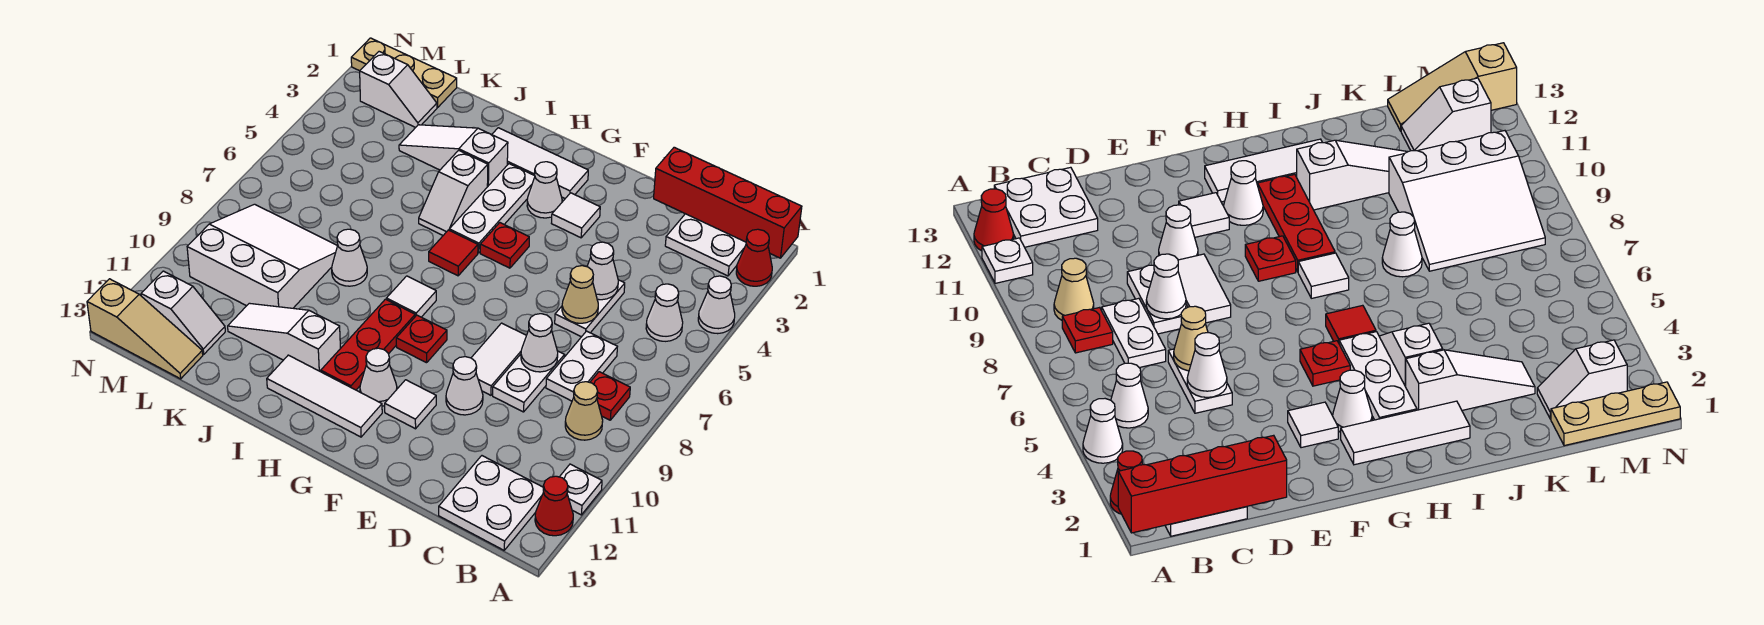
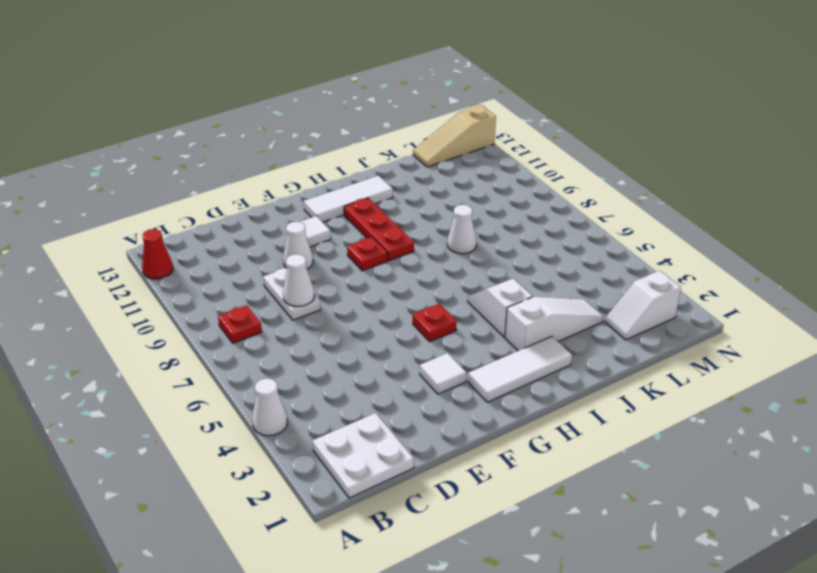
none -> red 1x1 cone [736,229,772,286]
none -> white 1x1 plate [560,464,602,515]
none -> white 1x1 cone [646,284,683,341]
none -> tan 1x1 cone [565,382,603,440]

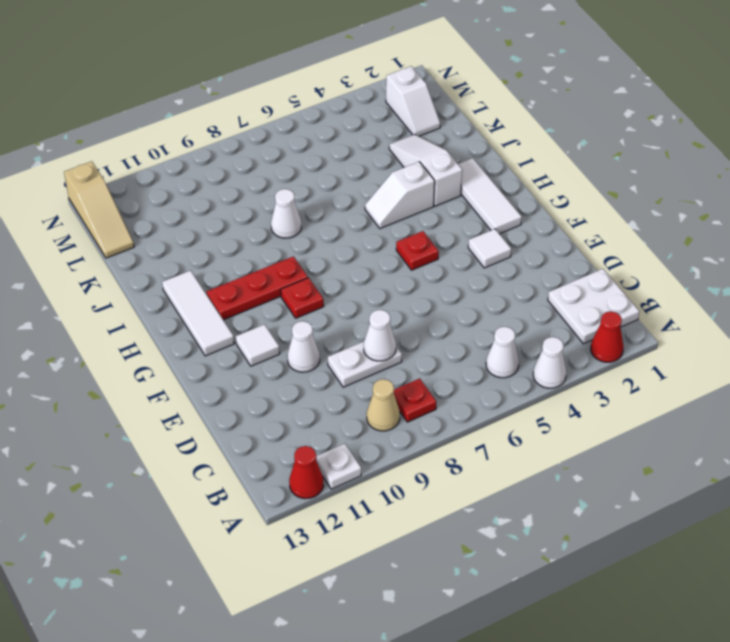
none -> white 2x2 plate [439,456,544,550]
none -> white 1x2 plate [546,331,617,401]
none -> white 1x2 plate [555,280,625,337]
none -> white 1x2 tile [471,323,526,395]

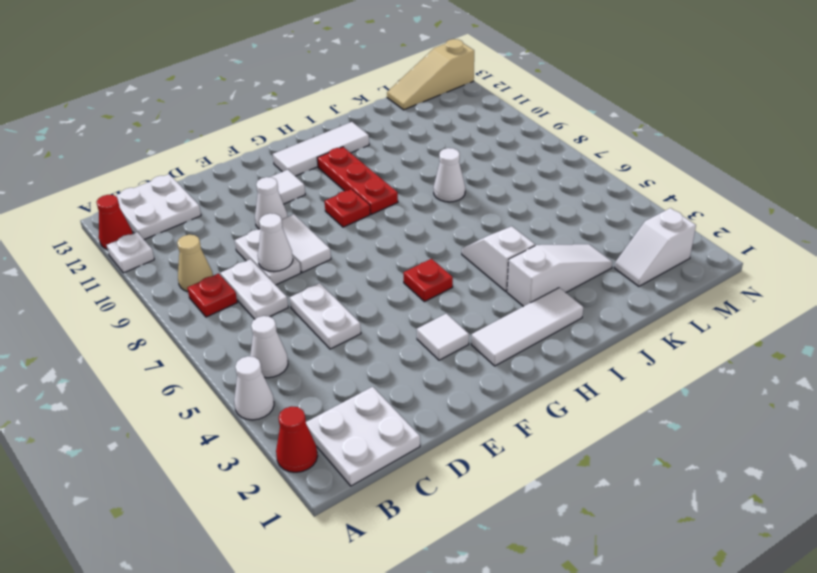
none -> white 1x1 cone [527,162,562,218]
none -> white 1x1 cone [360,348,397,406]
none -> white 1x3 plate [449,164,535,253]
none -> red 1x1 tile [429,230,478,276]

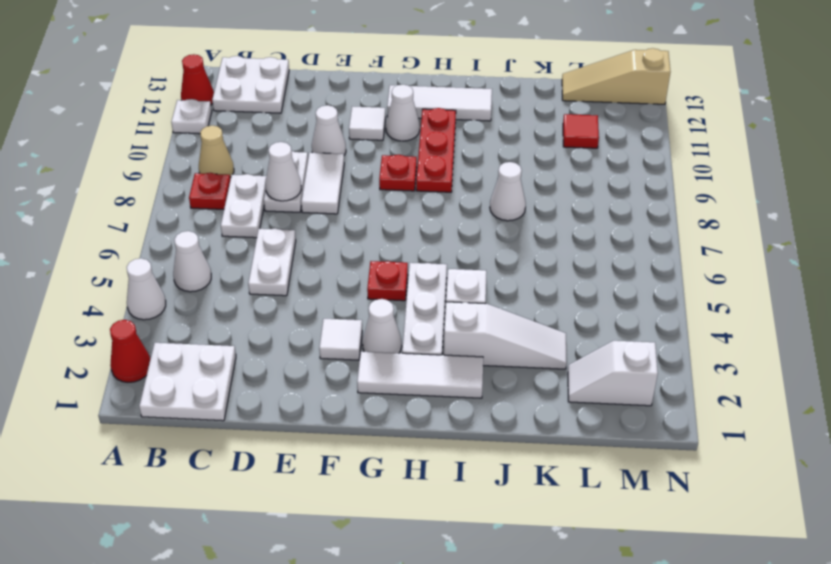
red 1x1 tile [563,114,599,148] -> red 1x1 tile moved to [429,230,478,276]
none -> white 1x1 tile [386,276,436,317]
none -> white 1x3 slope [228,303,340,372]
none -> white 3x3 slope [187,204,337,308]
none -> tan 1x3 plate [351,38,457,107]

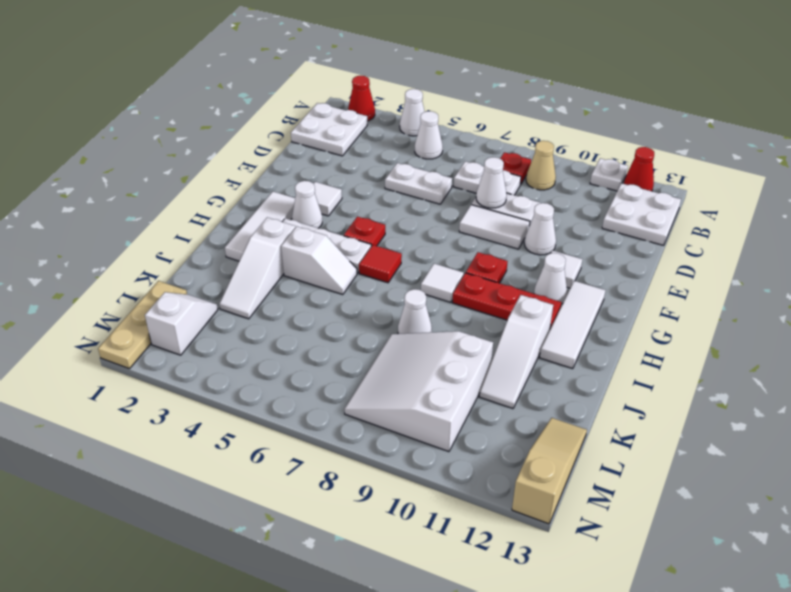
none -> white 1x2 slope [141,271,225,354]
none -> red 1x4 brick [654,147,802,258]
none -> white 1x1 cone [587,242,618,300]
none -> tan 1x1 cone [562,266,598,323]

